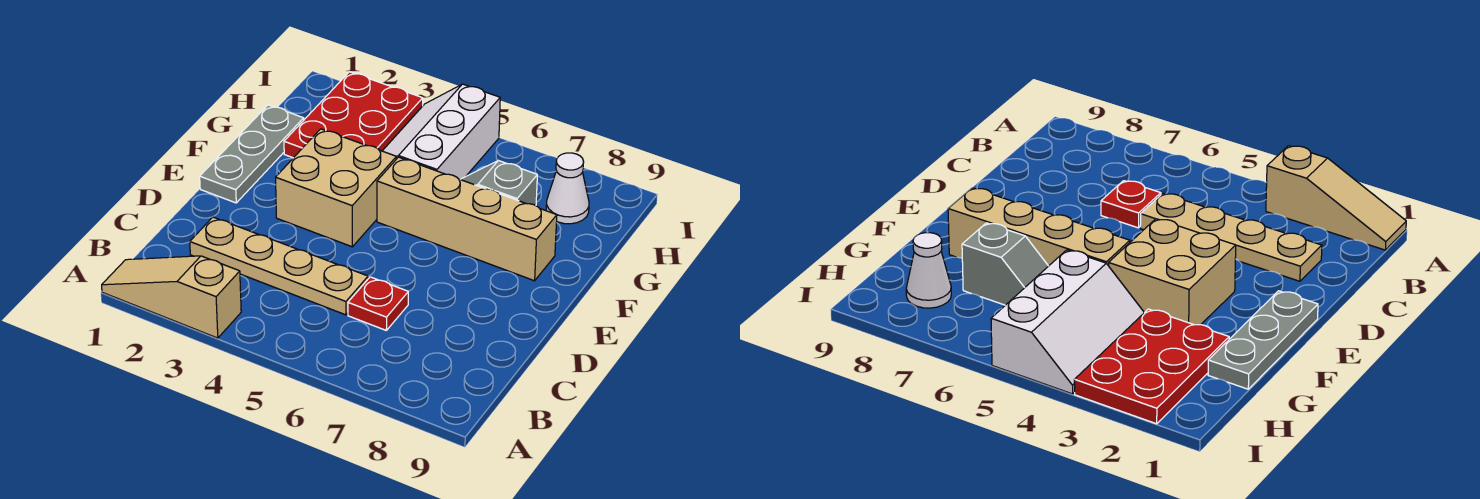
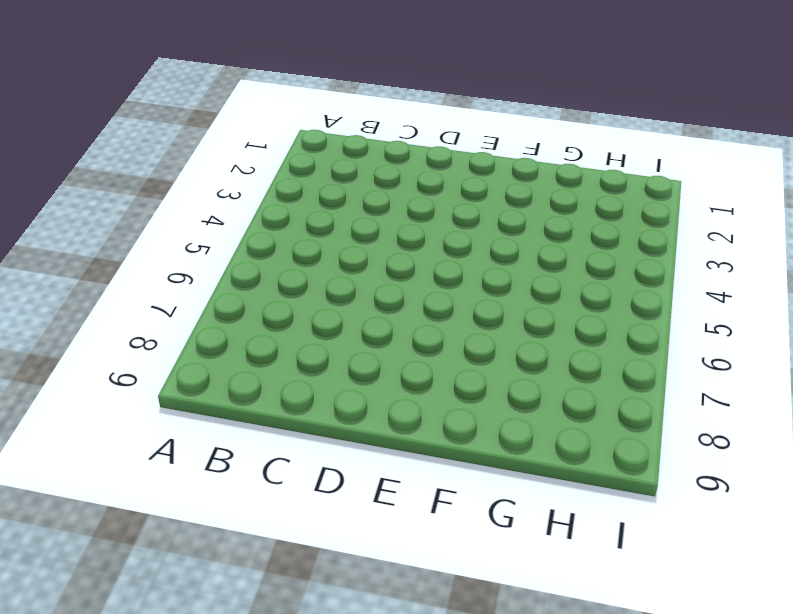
none -> tan 1x3 slope [102,256,241,338]
none -> tan 1x4 plate [190,217,368,315]

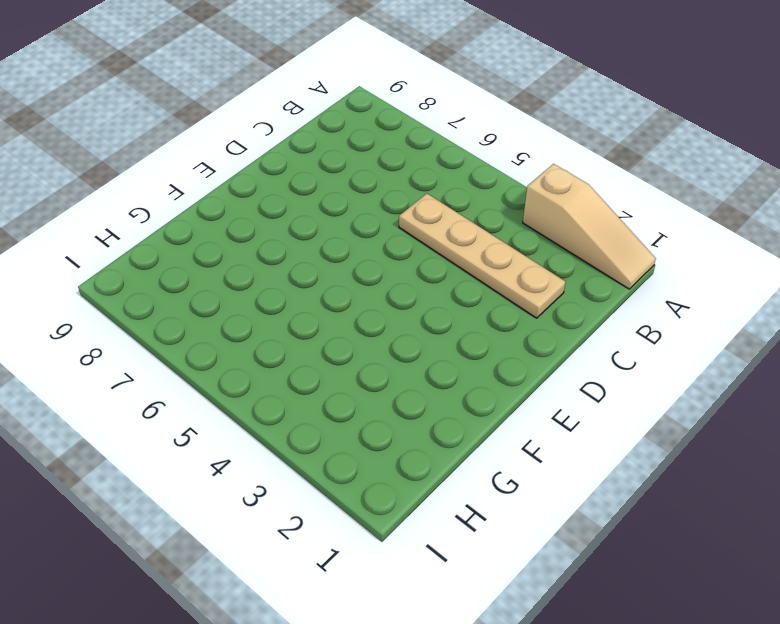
none -> red 1x1 plate [348,277,408,330]
none -> grey 1x3 plate [200,105,304,203]

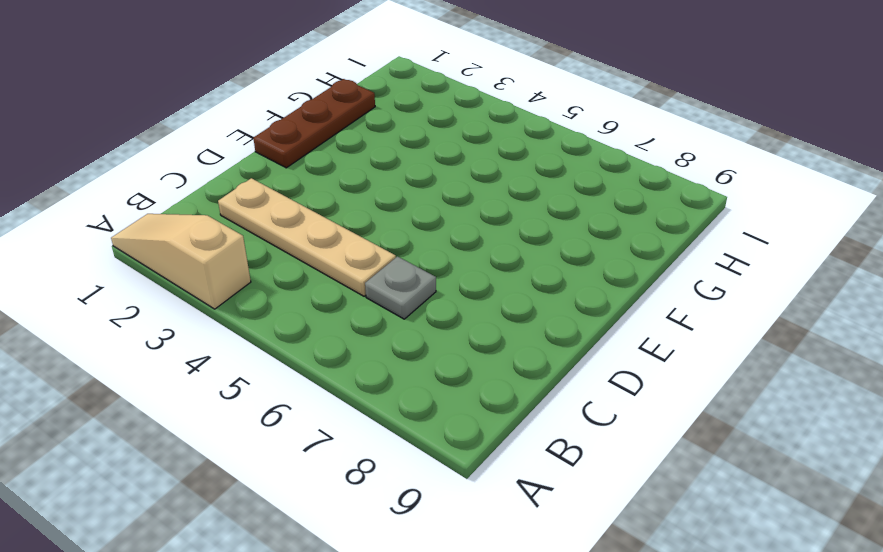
grey 1x1 plate [365,257,436,319] -> red 1x1 plate [348,277,408,330]
brown 1x3 plate [253,79,375,168] -> grey 1x3 plate [200,105,304,203]
none -> tan 2x2 brick [276,129,396,247]
none -> tan 1x4 brick [377,157,557,281]

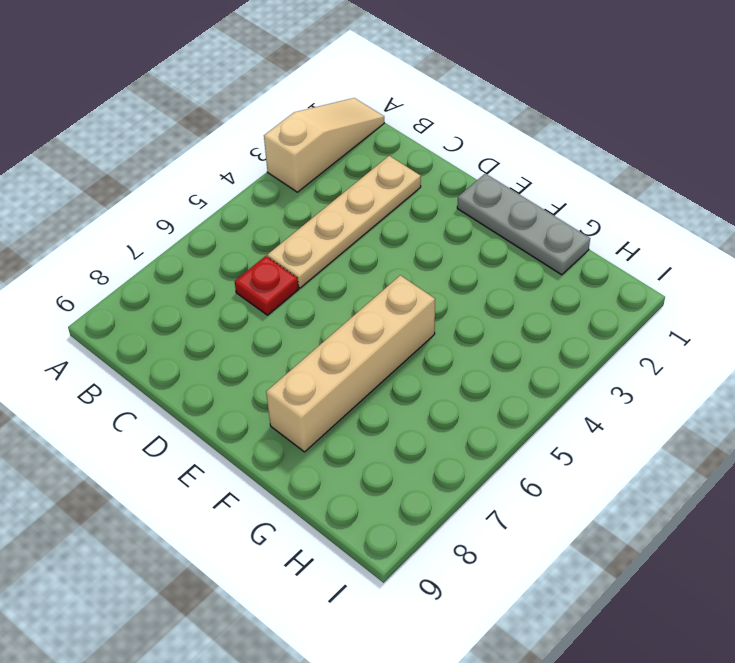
none -> tan 2x2 brick [276,129,396,247]
none -> red 2x3 plate [284,72,423,158]

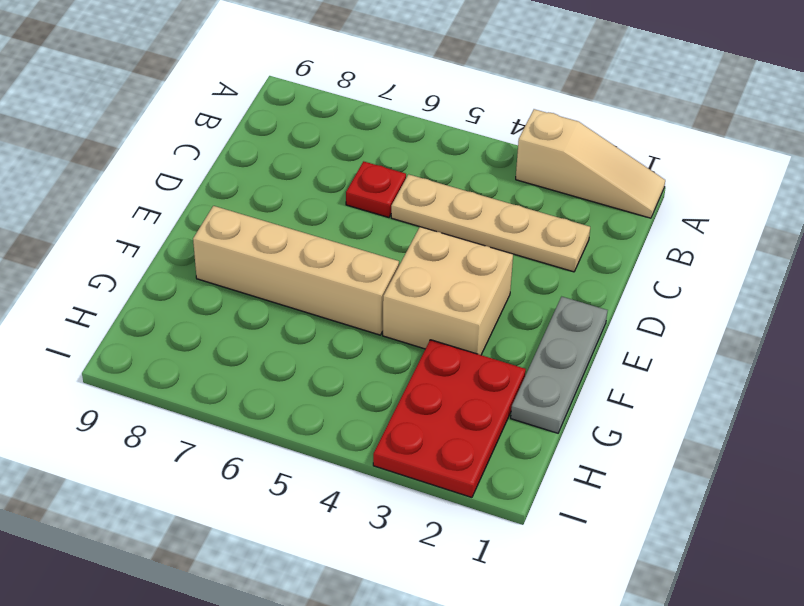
none -> white 2x3 slope [383,84,500,179]
none -> grey 1x2 slope [460,161,537,206]

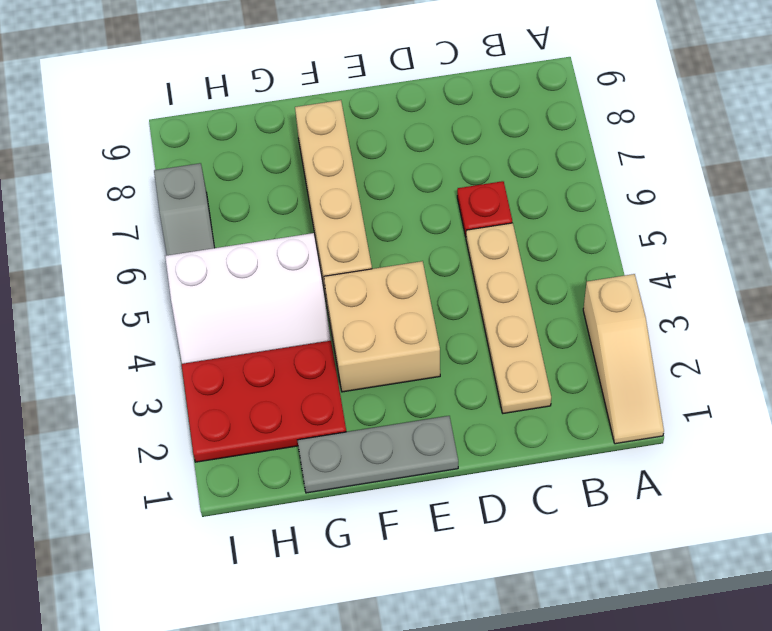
grey 1x2 slope [154,163,215,255] -> grey 1x2 slope moved to [460,161,537,206]
none -> white 1x1 cone [546,153,589,224]

